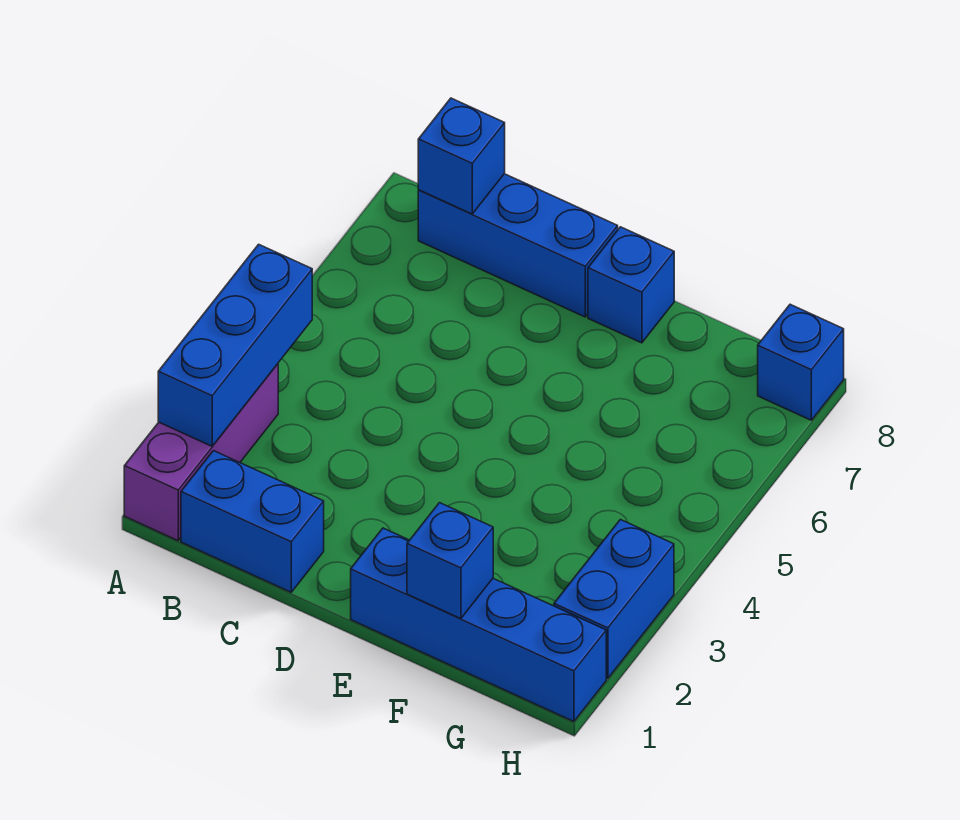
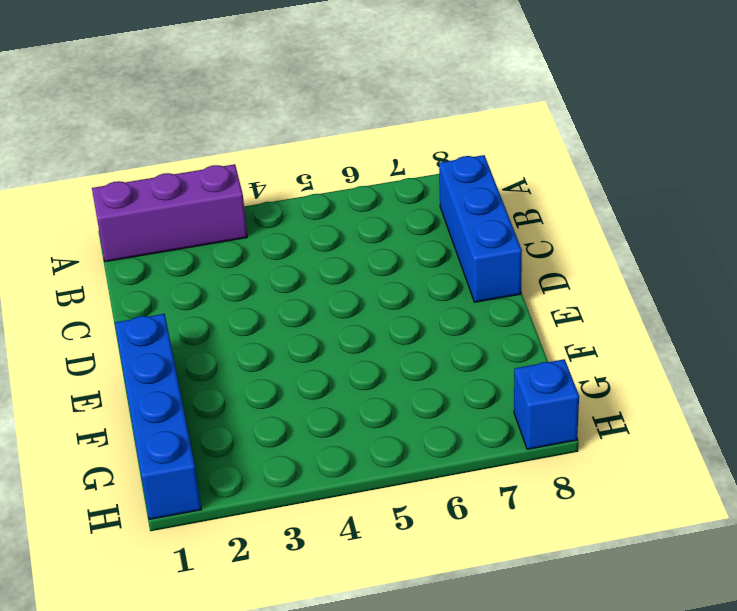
none -> blue 1x2 brick [181,451,324,592]
none -> blue 1x1 brick [588,227,674,343]

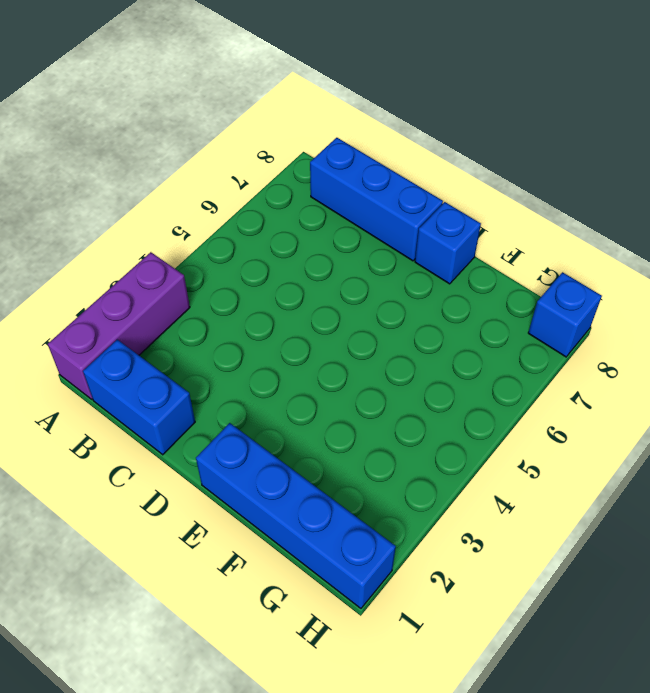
none -> blue 1x2 brick [554,520,674,679]
none -> blue 1x3 brick [158,244,312,446]

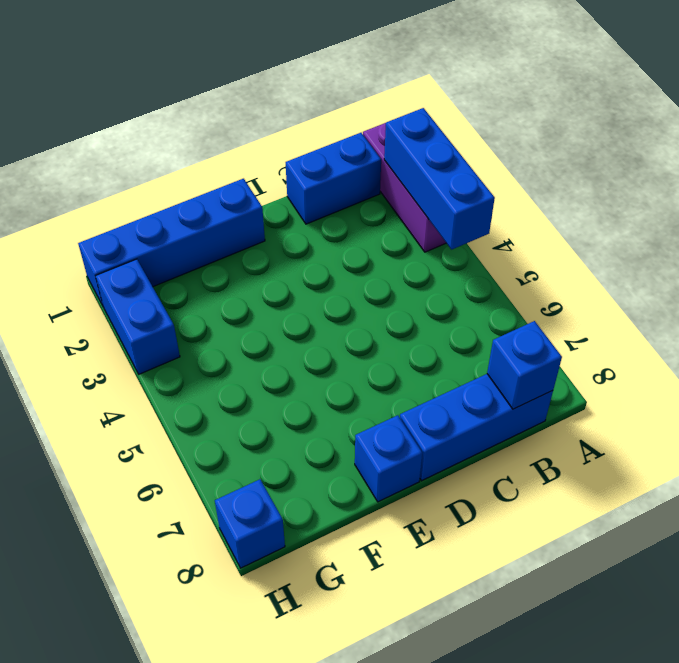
none -> blue 1x1 brick [407,503,493,619]

